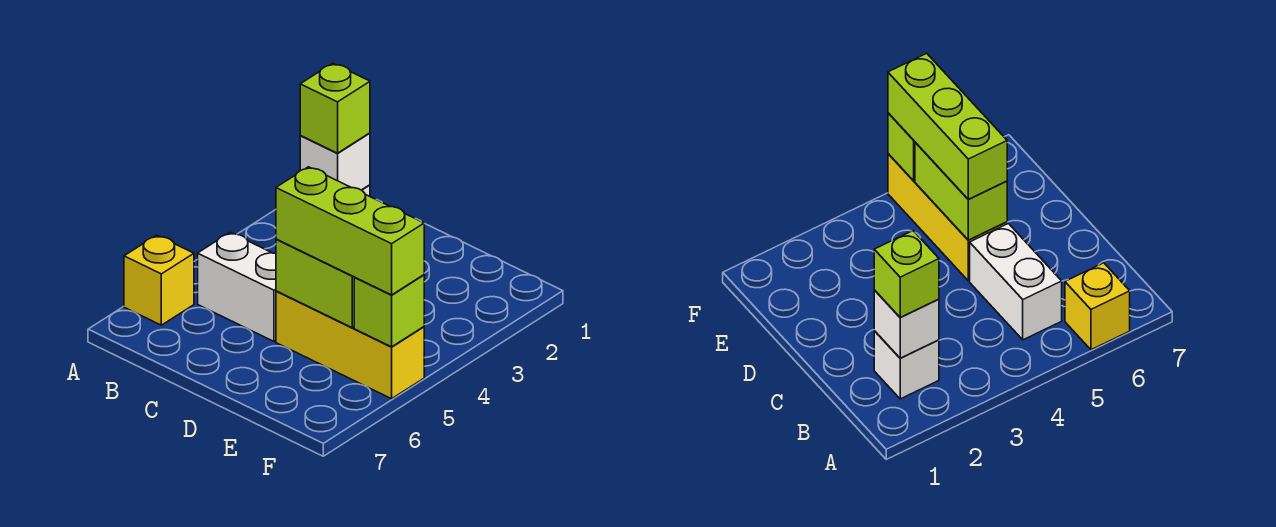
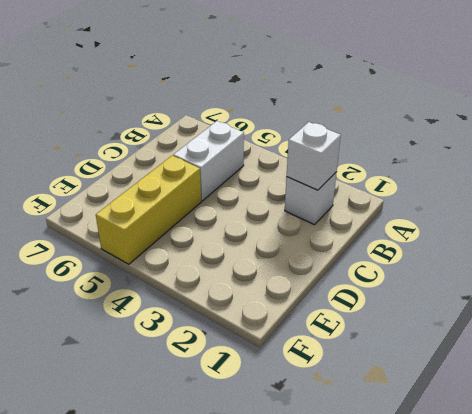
none -> yellow 1x1 brick [124,235,194,325]
none -> lime 1x2 brick [276,239,355,328]

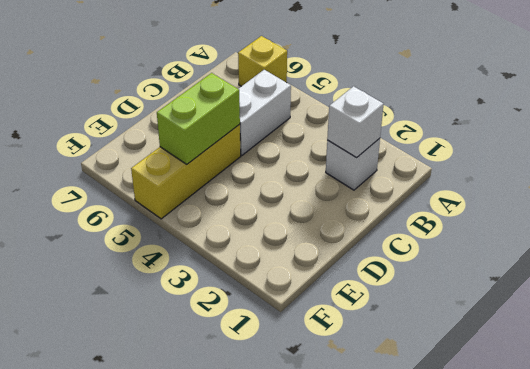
none -> lime 1x1 brick [354,275,424,347]
none -> lime 1x1 brick [300,63,370,153]

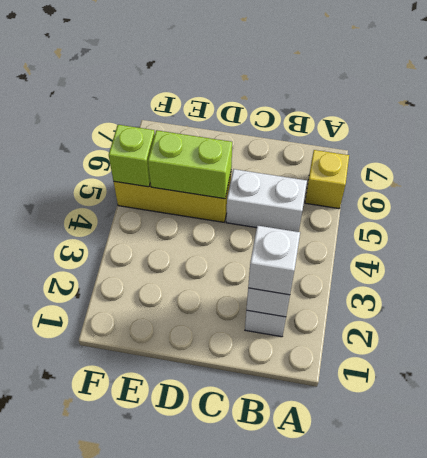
white 1x1 brick [248,225,300,295] -> lime 1x1 brick [300,63,370,153]
none -> lime 1x3 brick [276,167,424,295]

